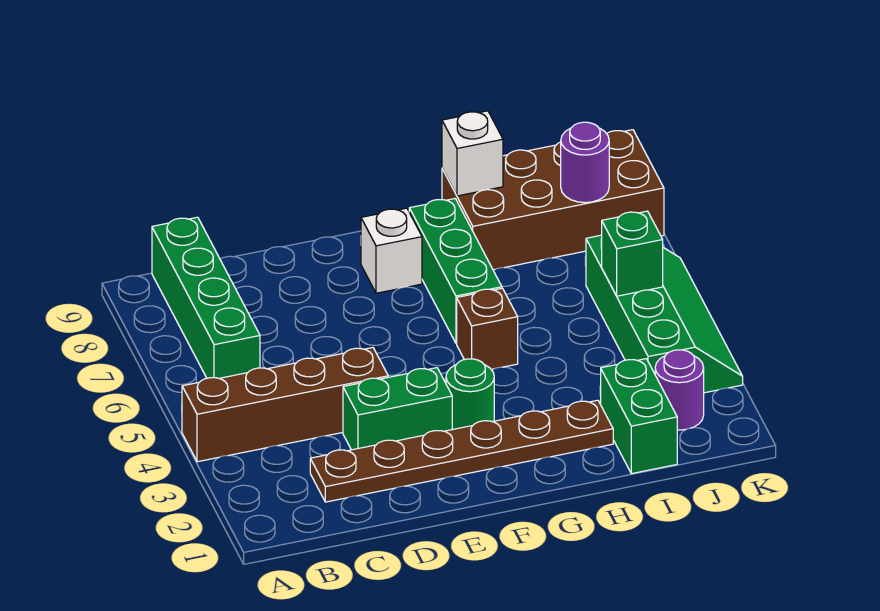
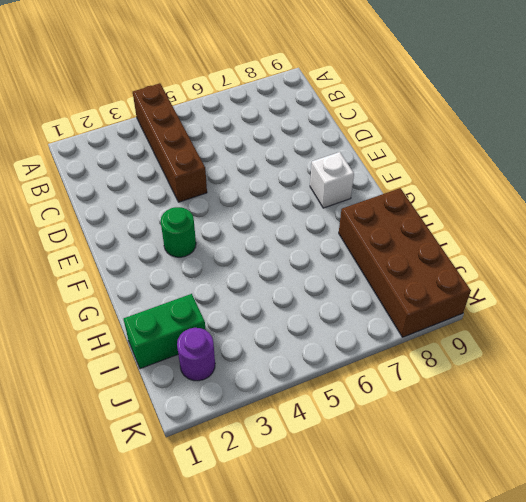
none -> green 1x4 brick [152,217,260,378]
none -> brown 1x6 plate [310,400,613,502]
none -> green 1x2 brick [343,368,452,450]

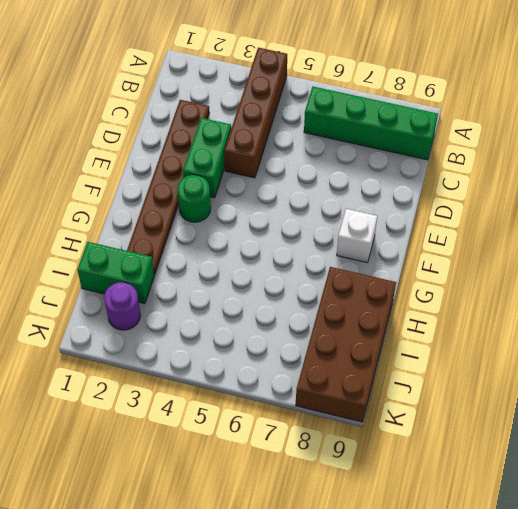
none -> brown 1x1 brick [457,288,518,369]
none -> green 1x3 brick [409,199,502,343]
none -> green 2x4 slope [586,235,743,393]

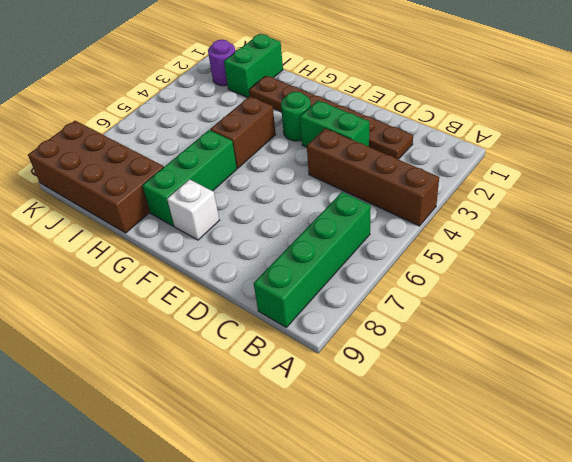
brown 1x2 brick [210,96,276,168] -> brown 1x1 brick [457,288,518,369]
none -> green 2x4 slope [586,235,743,393]
none -> white 1x1 brick [442,111,503,196]
none -> green 1x1 brick [601,211,663,296]

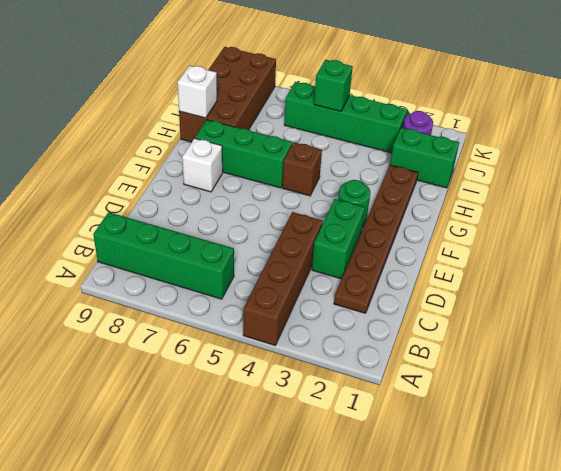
none -> purple 1x1 round brick [561,122,609,203]

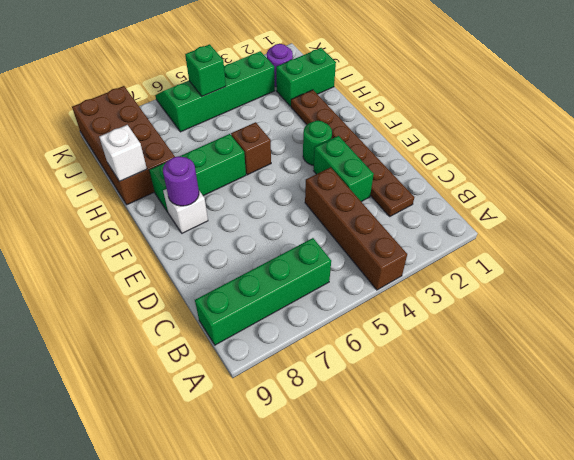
purple 1x1 round brick [163,156,199,206] -> purple 1x1 round brick moved to [561,122,609,203]

